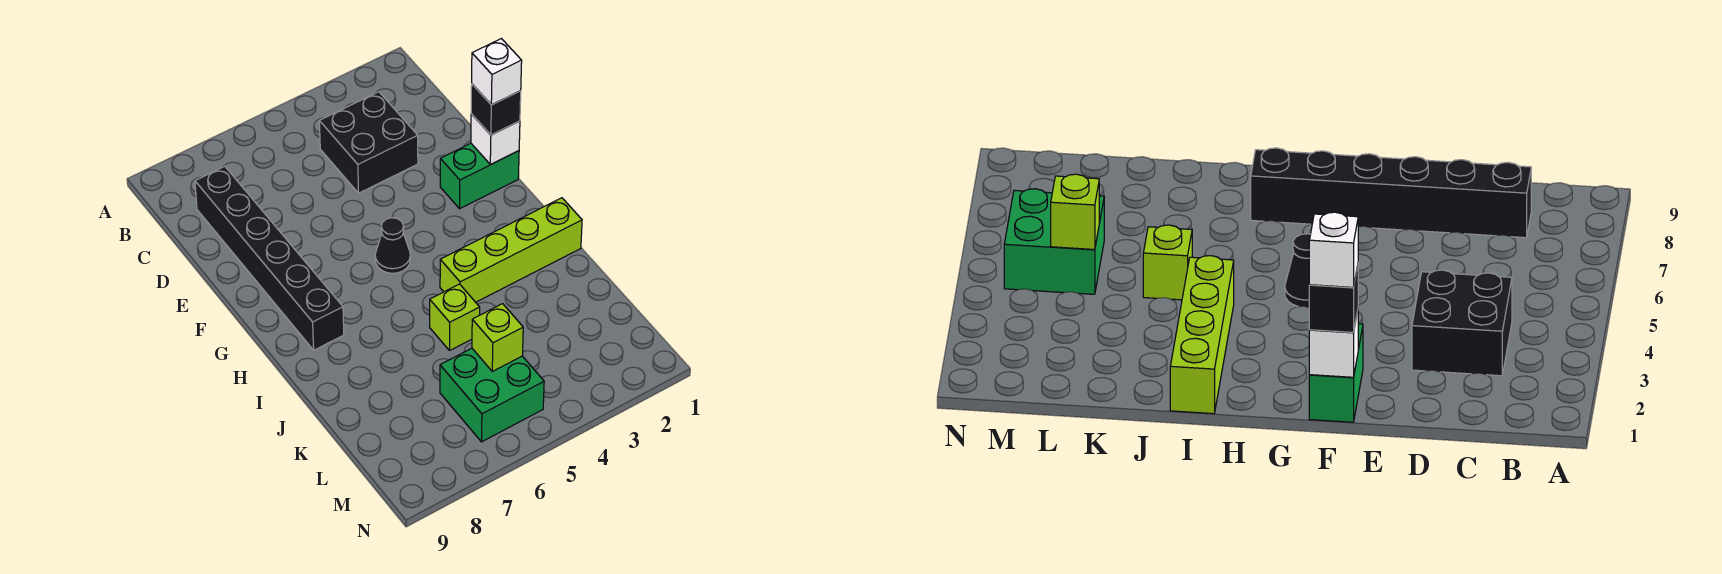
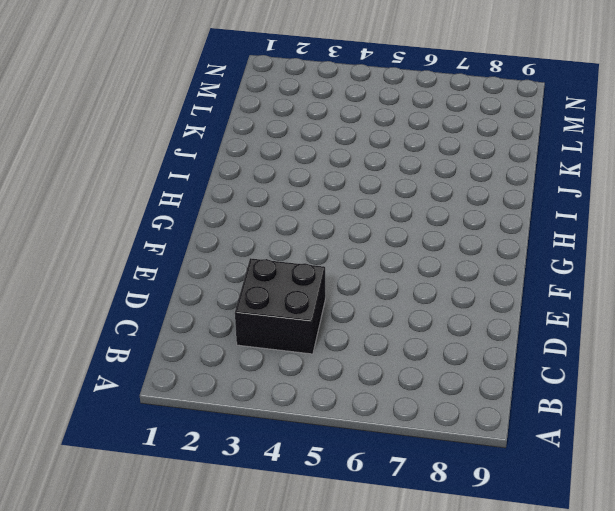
none -> black 1x6 brick [195,166,344,350]
none -> green 1x2 brick [440,143,519,209]

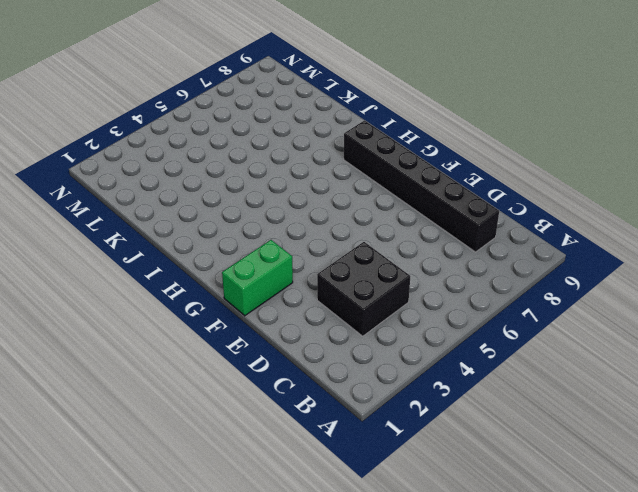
none -> black 1x1 cone [375,218,410,273]
none -> lime 1x4 brick [440,198,582,302]

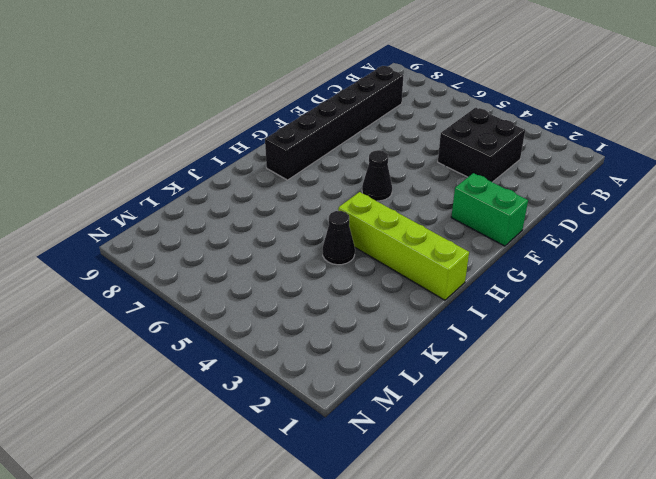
black 1x1 cone [323,211,355,265] -> none
none -> lime 1x1 brick [430,284,480,351]
none -> green 2x2 brick [440,348,544,442]

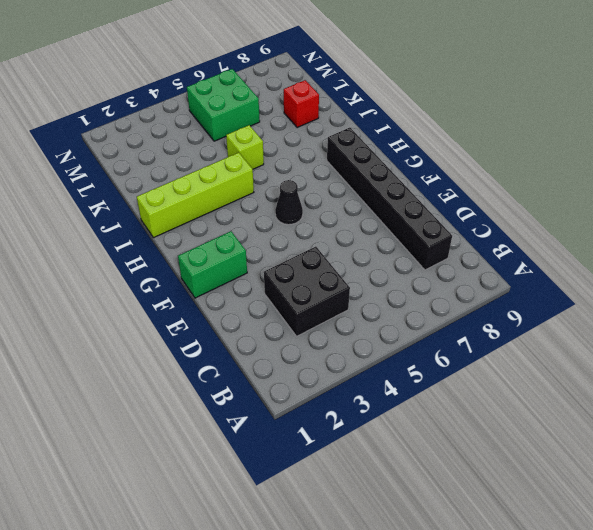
red 1x1 brick [284,80,319,128] -> none
none -> white 1x1 brick [471,114,520,164]
none -> lime 1x1 brick [472,304,523,371]

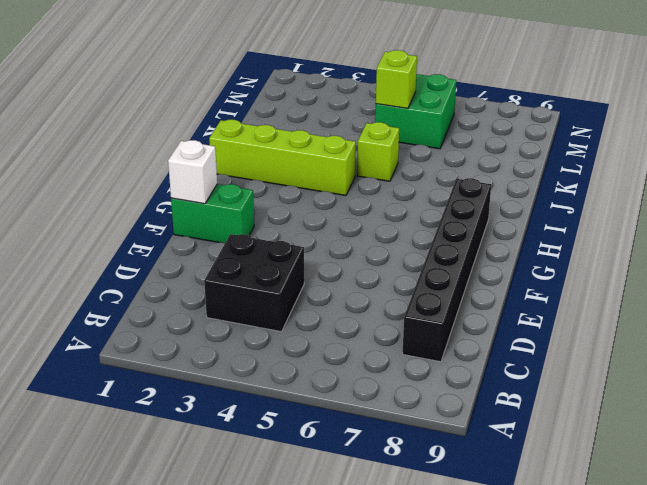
none -> black 1x1 cone [375,218,410,273]
none -> black 1x1 brick [471,84,521,135]

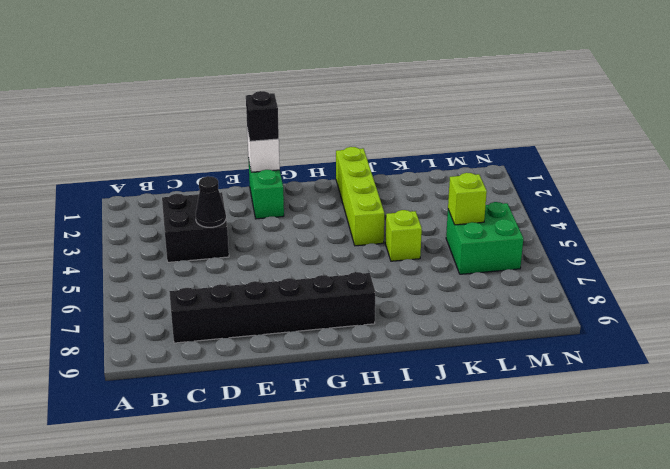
black 1x1 cone [196,176,226,227] -> black 1x1 cone moved to [375,218,410,273]
none -> white 1x1 brick [472,39,522,105]

